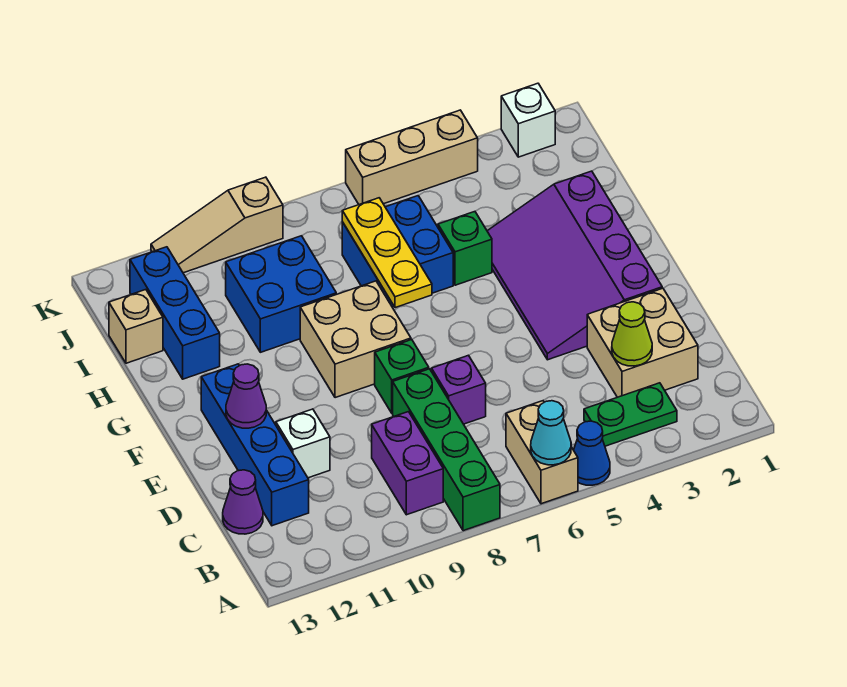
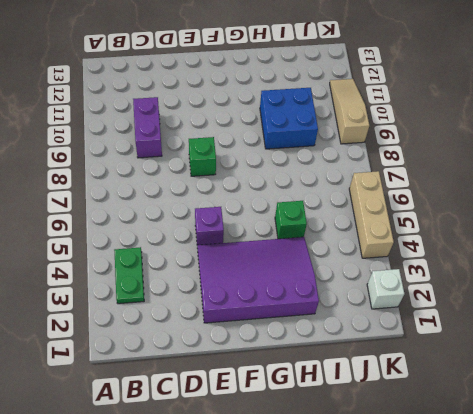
purple 1x2 brick [133,97,162,158] -> purple 1x2 brick turned to [372,412,443,515]
purple 1x1 brick [195,207,224,245] -> purple 1x1 brick moved to [432,355,486,424]
none -> blue 1x1 cone [574,421,610,485]
none -> tan 1x2 brick [506,401,578,504]
none -> green 1x4 brick [393,369,500,531]

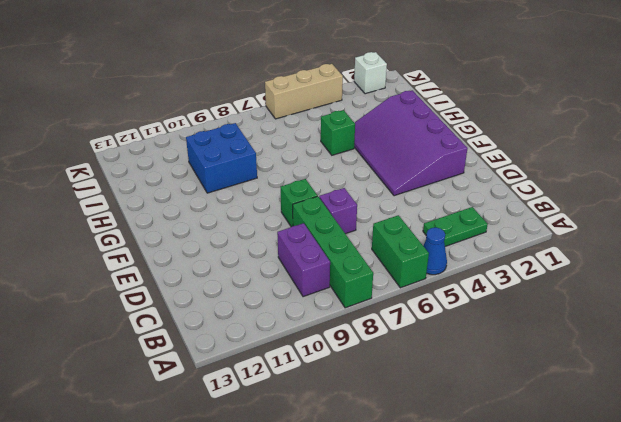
green 1x2 brick [372,215,429,288] -> tan 1x2 brick [506,401,578,504]
none -> tan 2x2 brick [587,288,698,397]
none -> blue 1x4 brick [201,364,309,526]
none -> purple 1x1 cone [223,470,263,534]

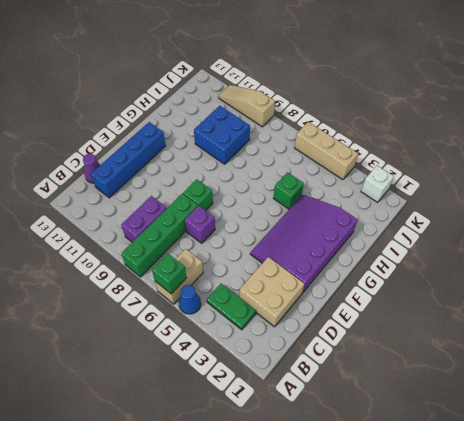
green 1x1 brick [152,253,186,294] -> cyan 1x1 cone [531,401,571,465]
none -> white 1x1 brick [276,409,330,478]
none -> tan 2x2 brick [300,281,411,398]
none -> blue 2x2 brick [342,196,453,307]

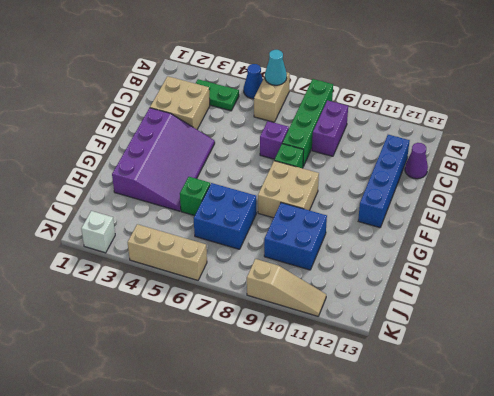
none -> white 1x1 brick [276,409,330,478]
none -> blue 1x3 brick [130,247,220,379]
none -> tan 1x1 brick [109,290,163,363]

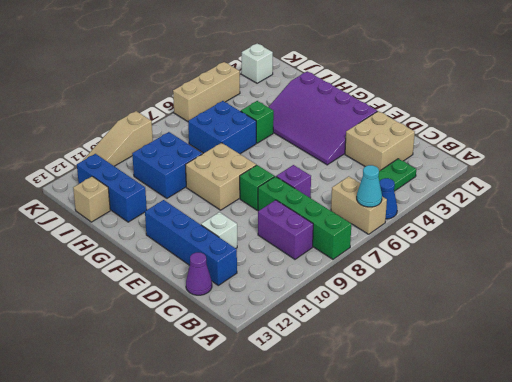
none -> lime 1x1 cone [612,302,652,366]
none -> purple 1x1 cone [226,364,266,428]
none -> yellow 1x3 plate [342,198,432,308]

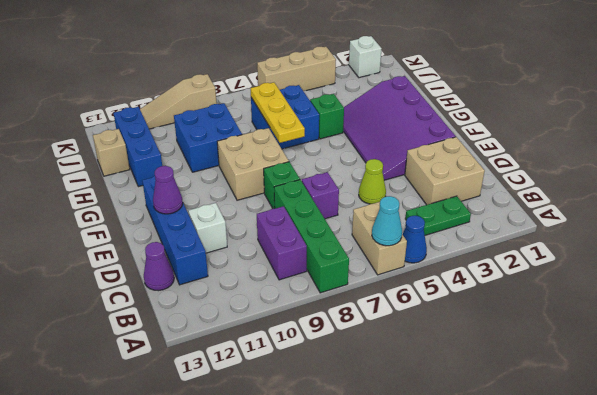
lime 1x1 cone [359,159,386,204] -> lime 1x1 cone moved to [612,302,652,366]

